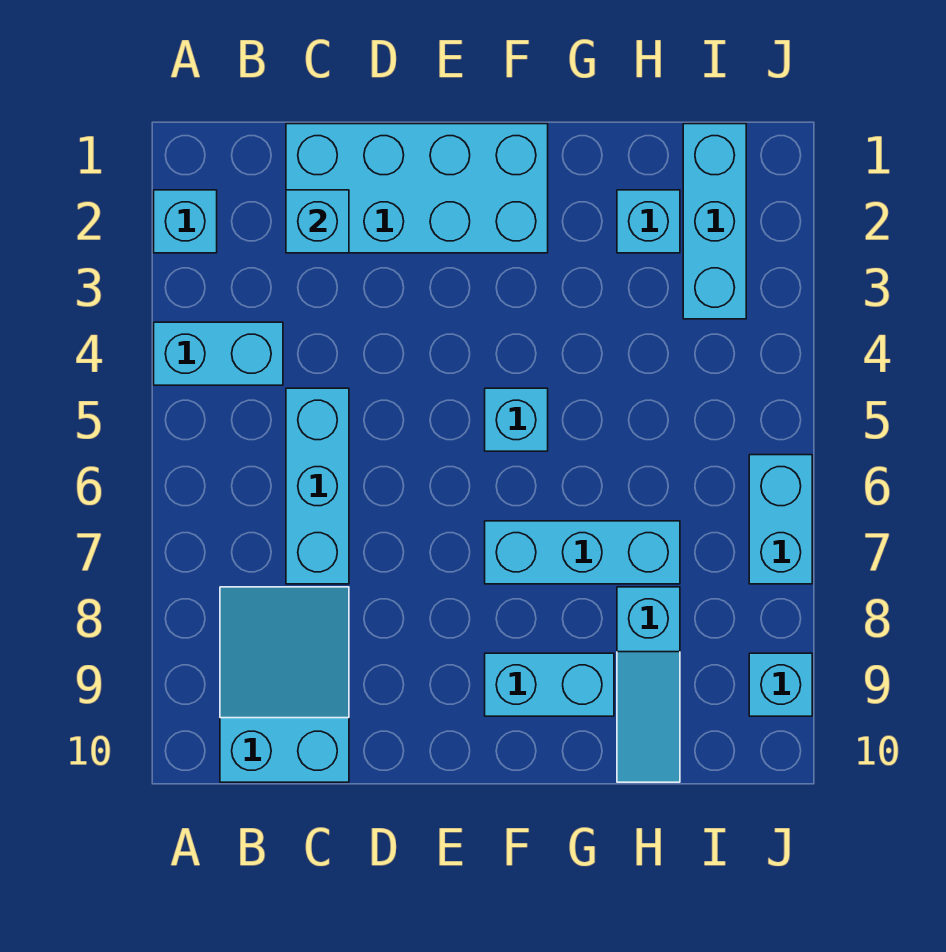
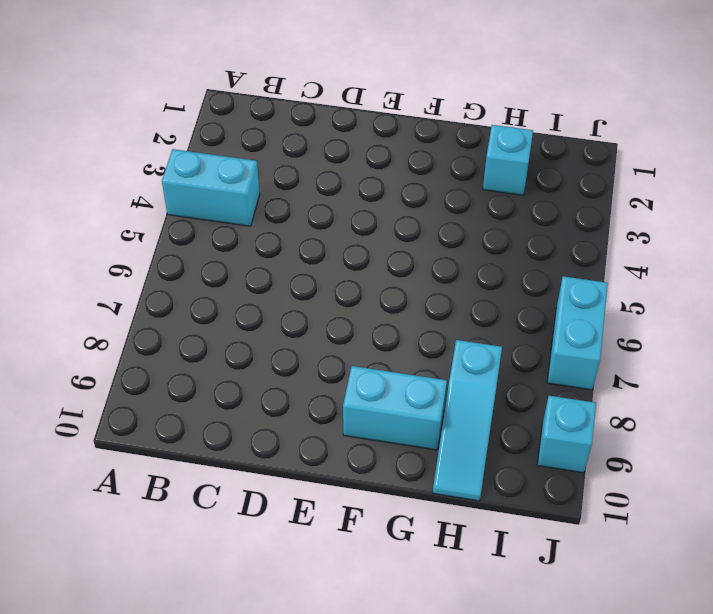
none -> cyan 1x1 brick [154,190,217,253]
none -> cyan 2x3 slope [220,587,349,782]
none -> cyan 2x4 brick [286,124,548,253]

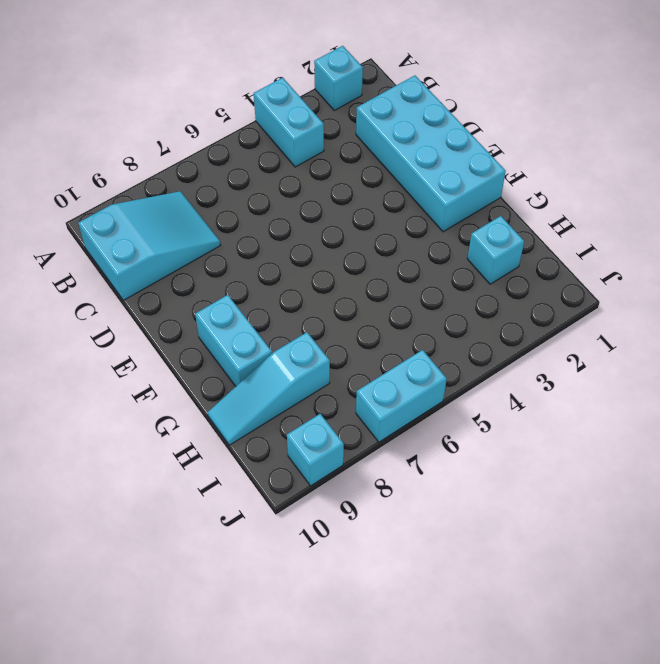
none -> cyan 1x3 brick [286,388,349,584]
none -> cyan 1x1 brick [485,388,548,451]
none -> cyan 1x3 brick [485,521,680,584]

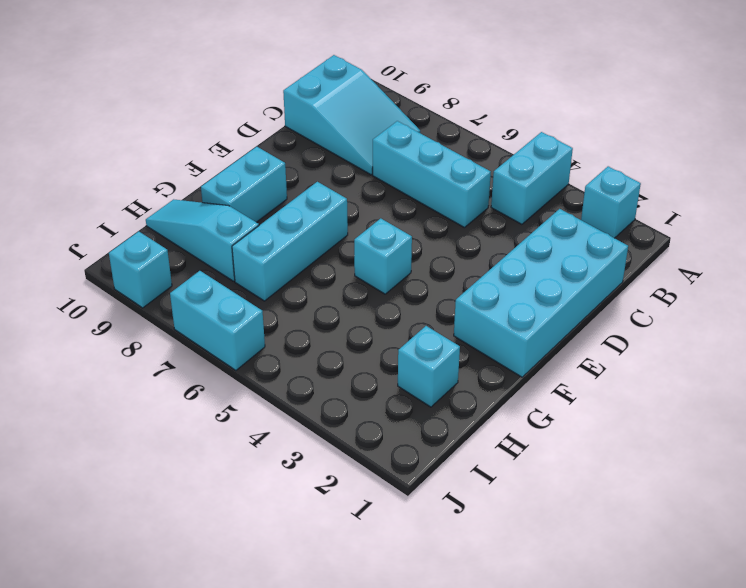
none -> cyan 1x3 brick [683,124,746,319]
none -> cyan 1x1 brick [286,190,349,253]

